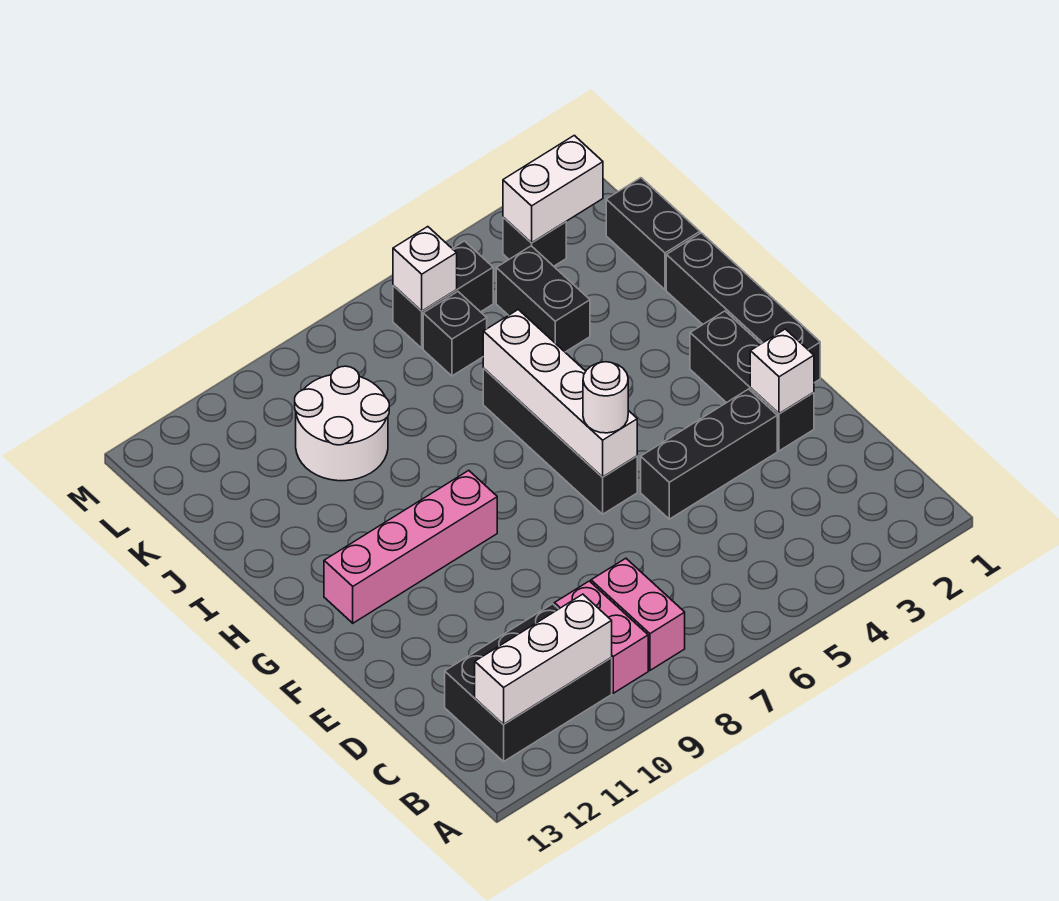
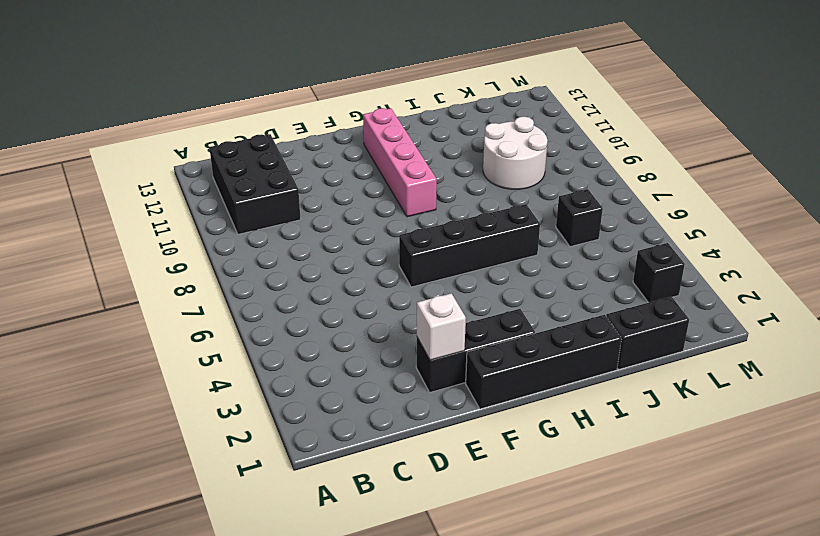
none -> pink 1x2 brick [591,558,685,670]
none -> pink 1x2 brick [554,581,648,693]
none -> black 1x3 brick [641,389,777,519]

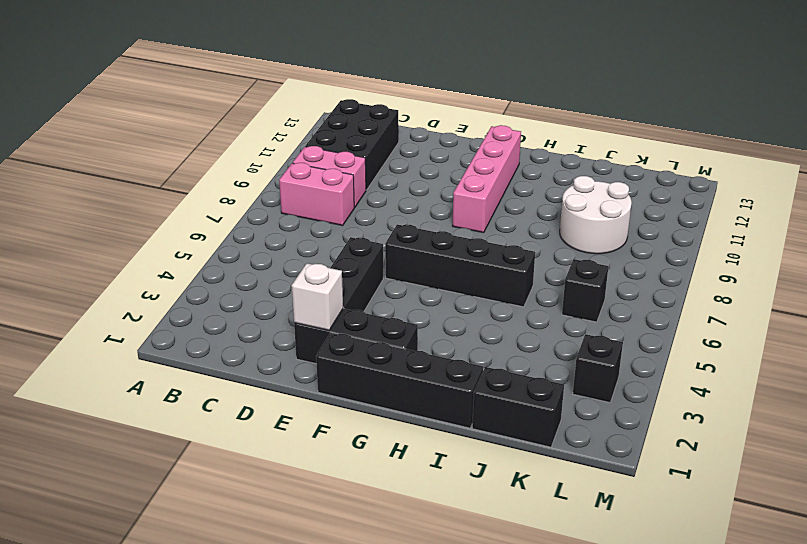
none -> black 1x2 brick [496,246,590,352]
none -> black 1x2 brick [393,241,493,348]
none -> white 1x3 brick [475,594,612,725]

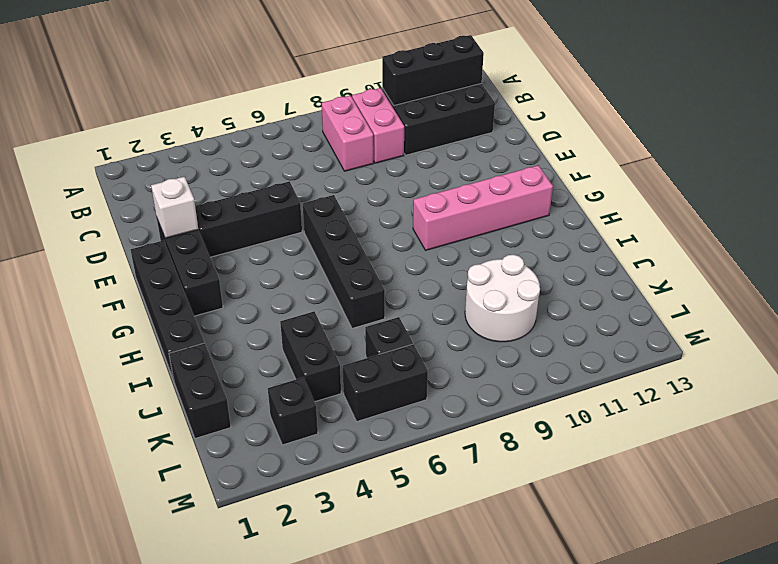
black 1x3 brick [382,35,484,105] -> white 1x3 brick [475,594,612,725]
none -> white 1x4 brick [483,310,637,477]
none -> white 1x2 brick [503,135,603,243]
none -> white 1x1 brick [393,227,457,311]

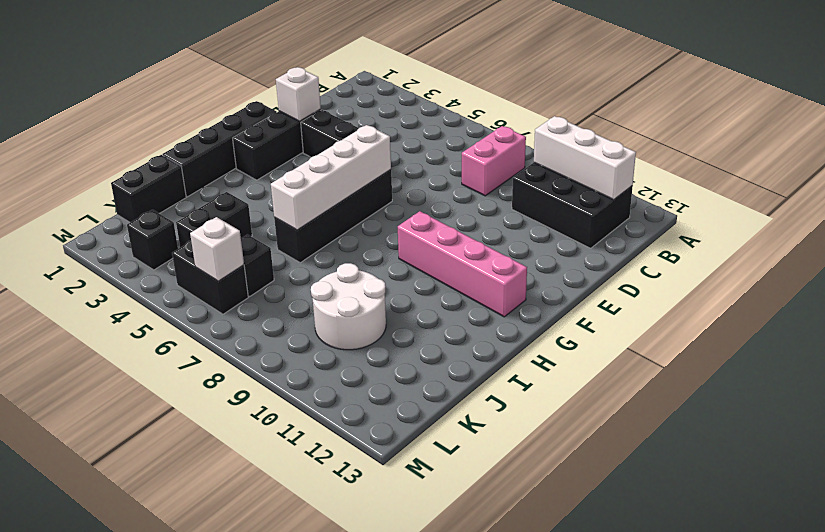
none -> pink 1x2 brick [554,581,648,693]
none -> white 1x2 brick [503,135,603,243]
none -> white 1x1 round brick [583,362,628,433]

